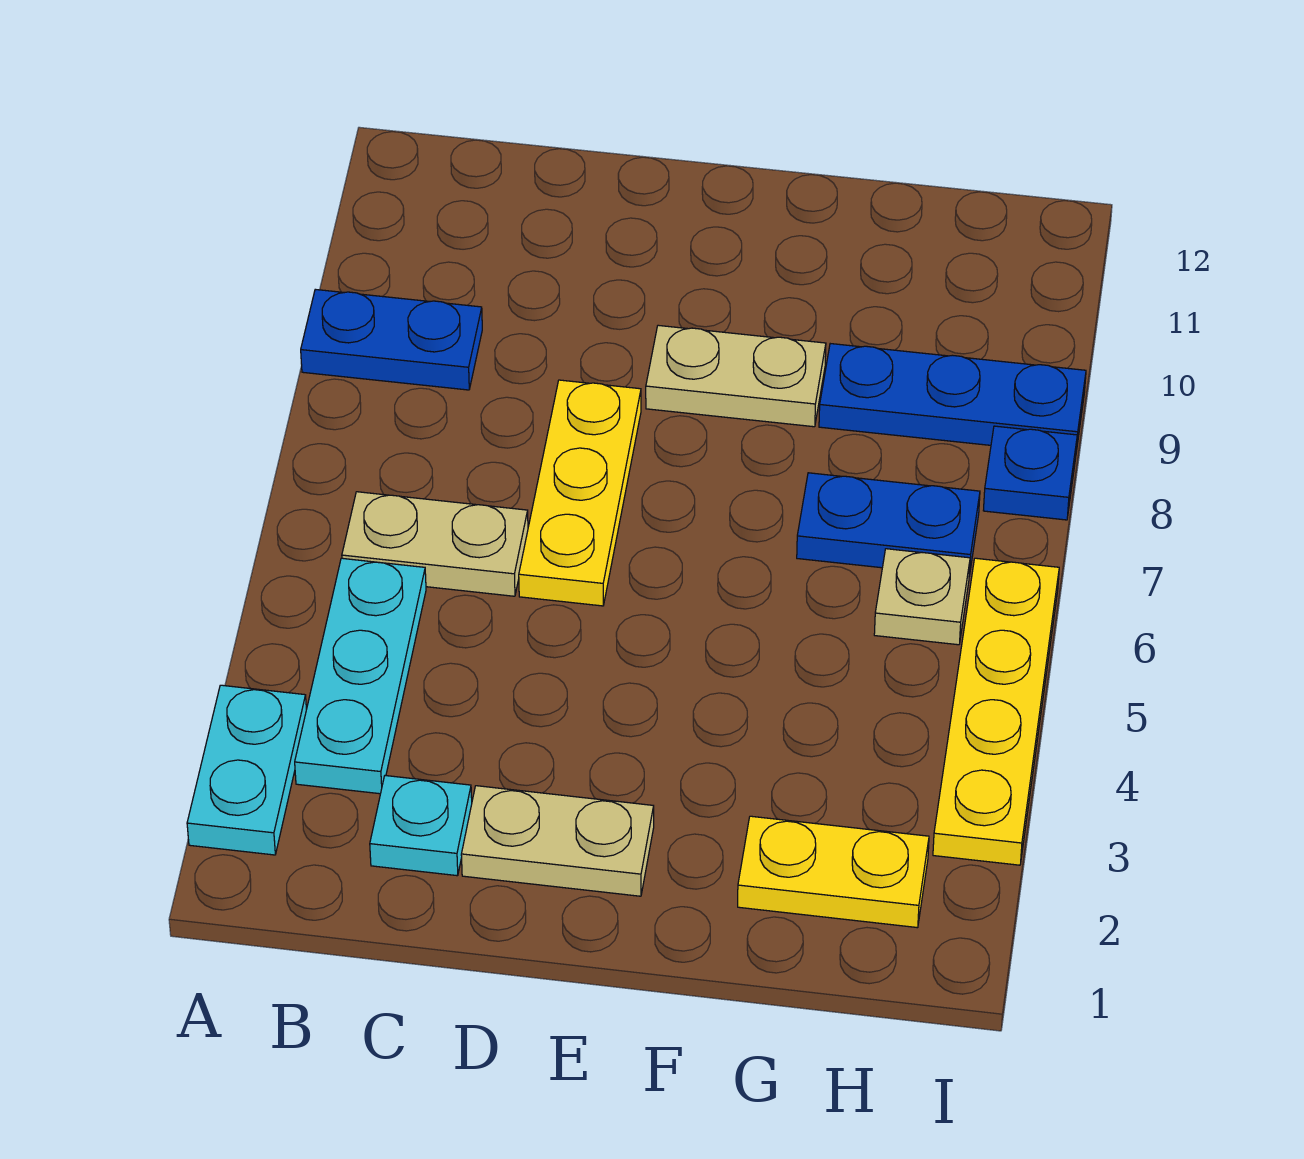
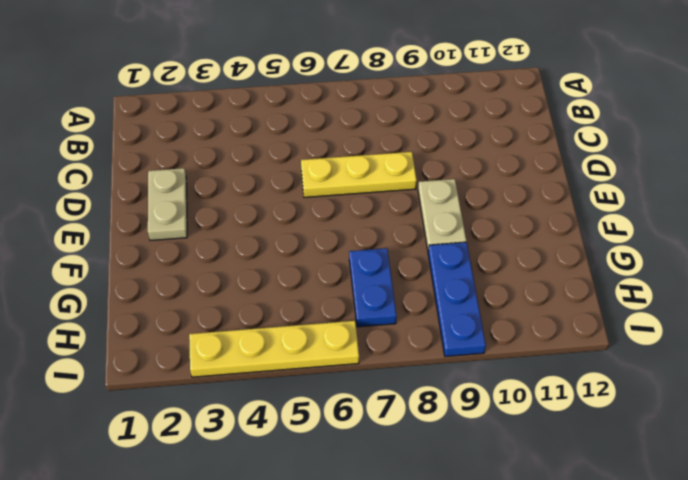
none -> cyan 1x2 plate [187,685,306,855]
none -> blue 1x2 plate [301,289,482,390]
none -> cyan 1x3 plate [295,558,426,794]

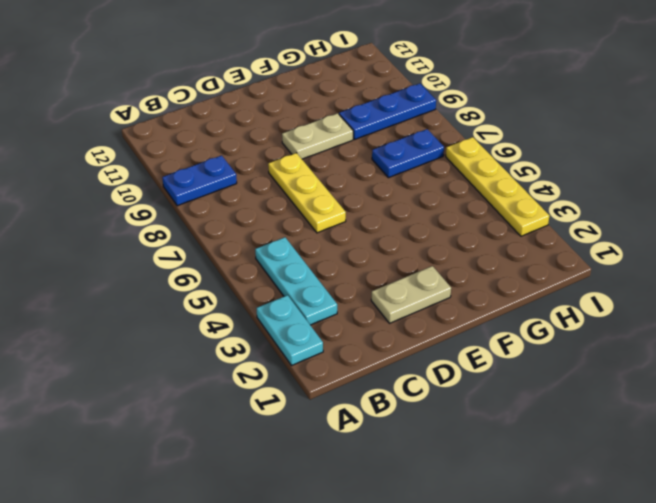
none -> tan 1x2 plate [342,492,528,596]
none -> cyan 1x1 plate [370,776,472,876]
none -> yellow 1x2 plate [738,816,929,928]

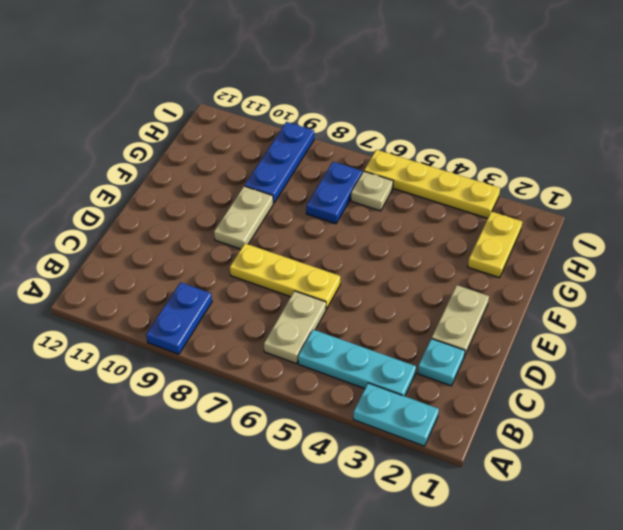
none -> blue 1x1 plate [983,426,1077,520]

